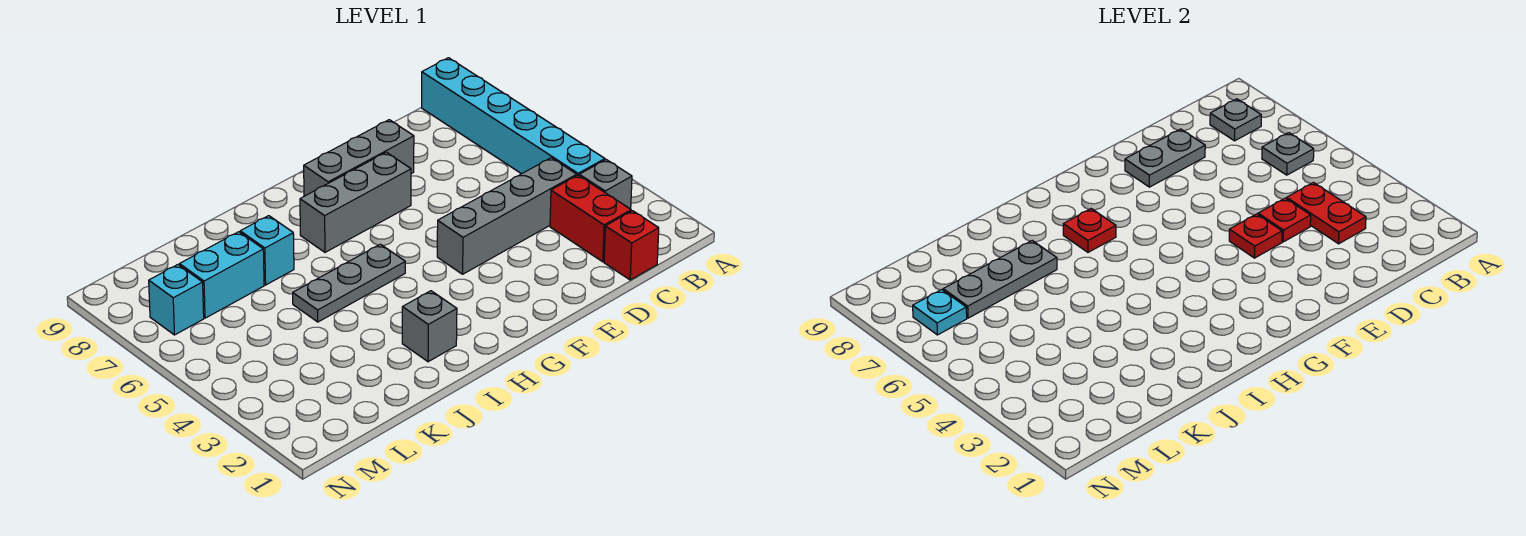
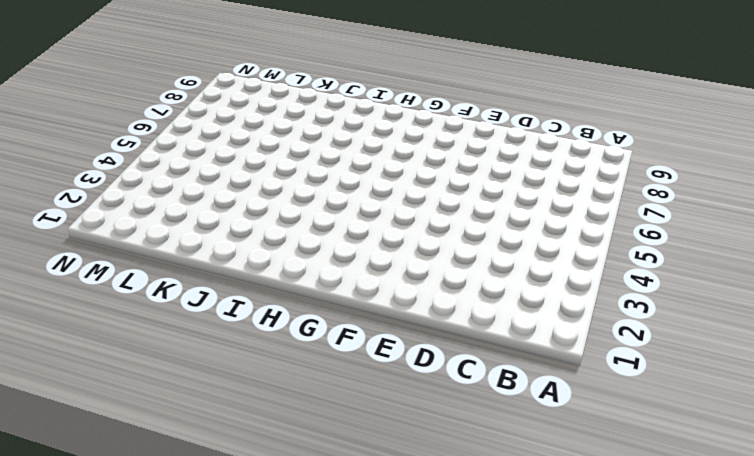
none -> grey 1x1 brick [579,160,632,209]
none -> cyan 1x6 brick [422,58,605,175]
none -> red 1x1 brick [604,211,659,280]

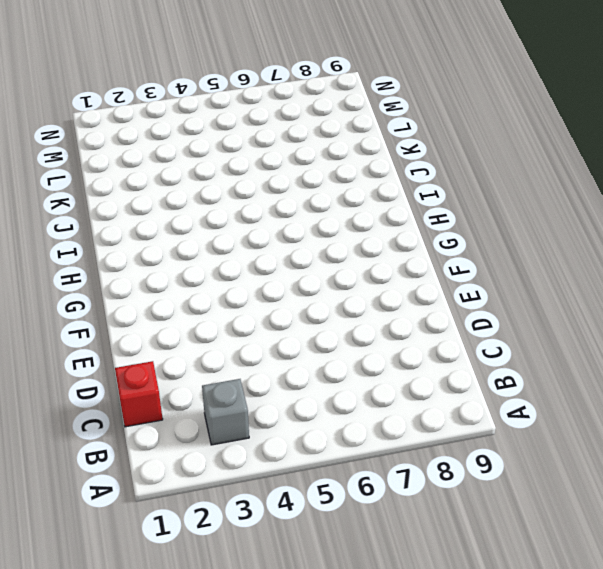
none -> cyan 1x6 brick [422,58,605,175]
none -> red 1x2 brick [550,175,631,262]
none -> grey 1x4 brick [437,158,577,274]

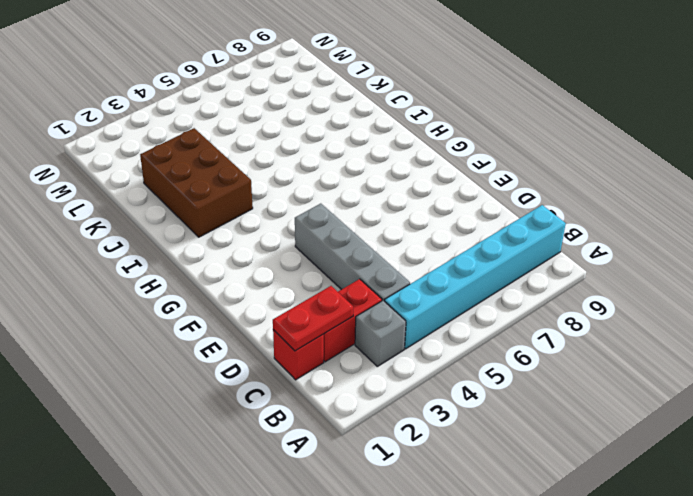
red 1x2 plate [273,286,353,351] -> red 1x2 plate moved to [1287,183,1366,244]
brown 2x3 brick [140,128,253,237] -> grey 1x1 brick [402,291,457,362]
none -> grey 1x3 brick [304,120,414,196]
none -> grey 1x3 brick [300,152,411,252]
none -> grey 1x3 plate [293,244,405,322]

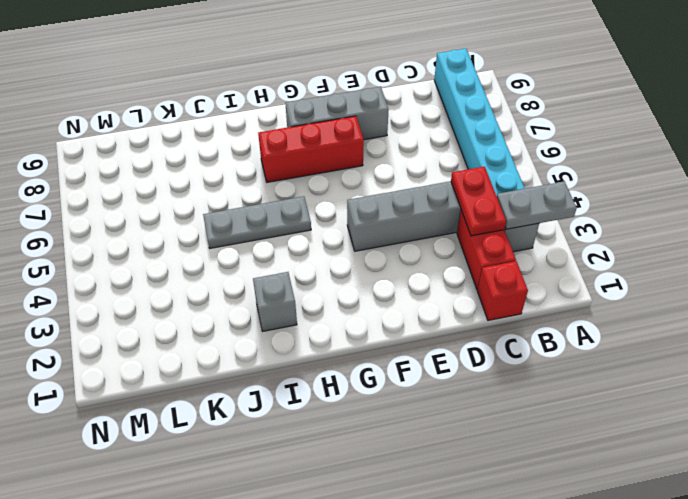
grey 1x2 plate [497,182,577,229] -> grey 1x2 plate moved to [1125,129,1205,187]
red 1x3 brick [258,116,364,182] -> grey 1x3 brick [300,152,411,252]
none -> cyan 1x1 brick [240,216,294,285]
none -> cyan 1x2 brick [179,232,264,318]
none -> cyan 1x1 brick [149,265,204,335]

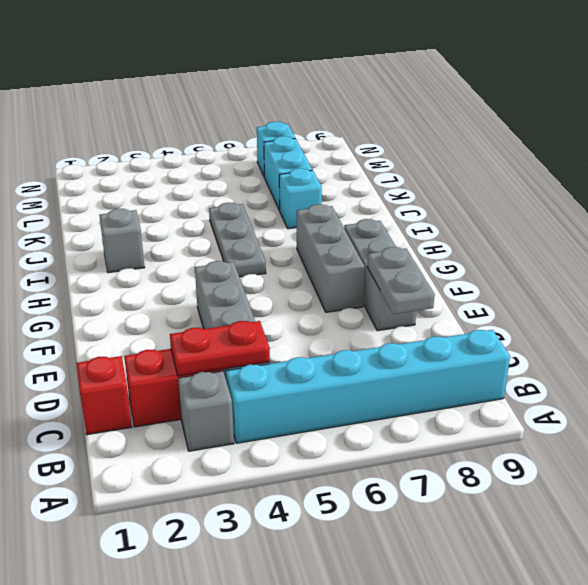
none -> grey 1x1 plate [1262,133,1314,175]
none -> grey 1x1 plate [1210,99,1261,141]
none -> red 1x1 plate [1258,198,1311,242]

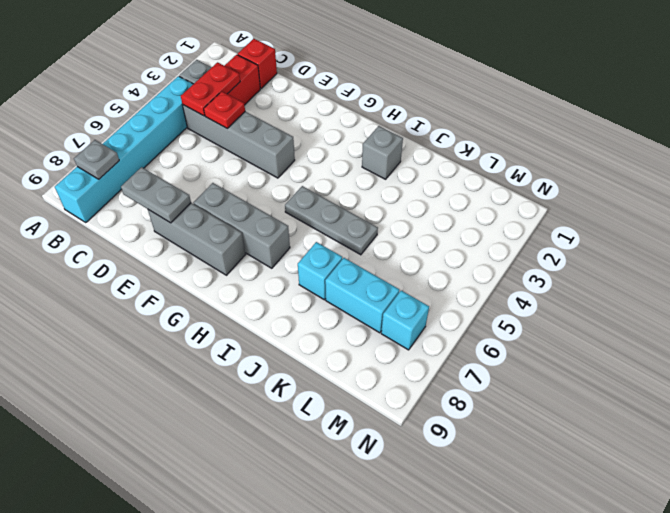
none -> grey 1x1 plate [1262,133,1314,175]
none -> red 1x1 plate [1229,214,1282,258]
none -> red 1x1 plate [1063,209,1116,252]

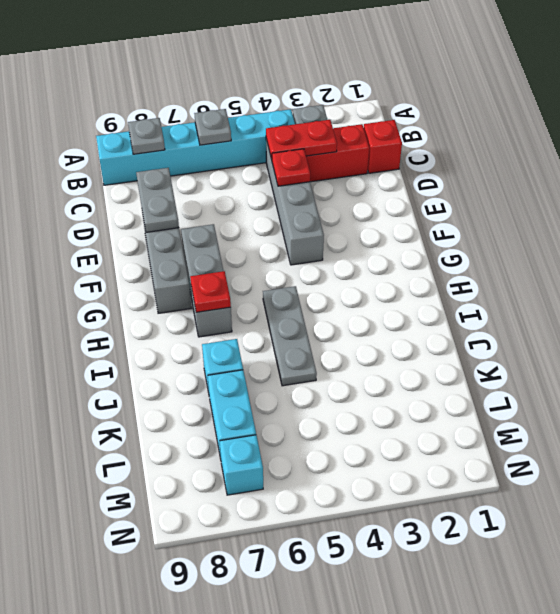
none -> grey 1x1 brick [402,291,457,362]
none -> red 1x1 plate [1229,214,1282,258]
none -> grey 1x3 plate [943,241,1057,318]

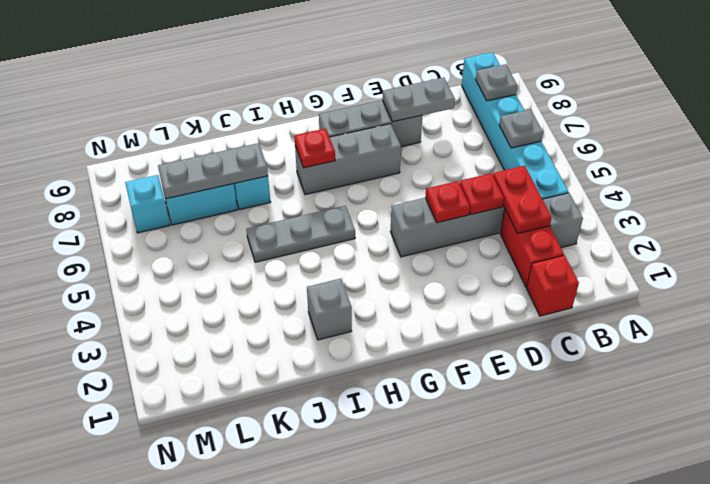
none -> cyan 1x1 plate [913,290,967,335]

